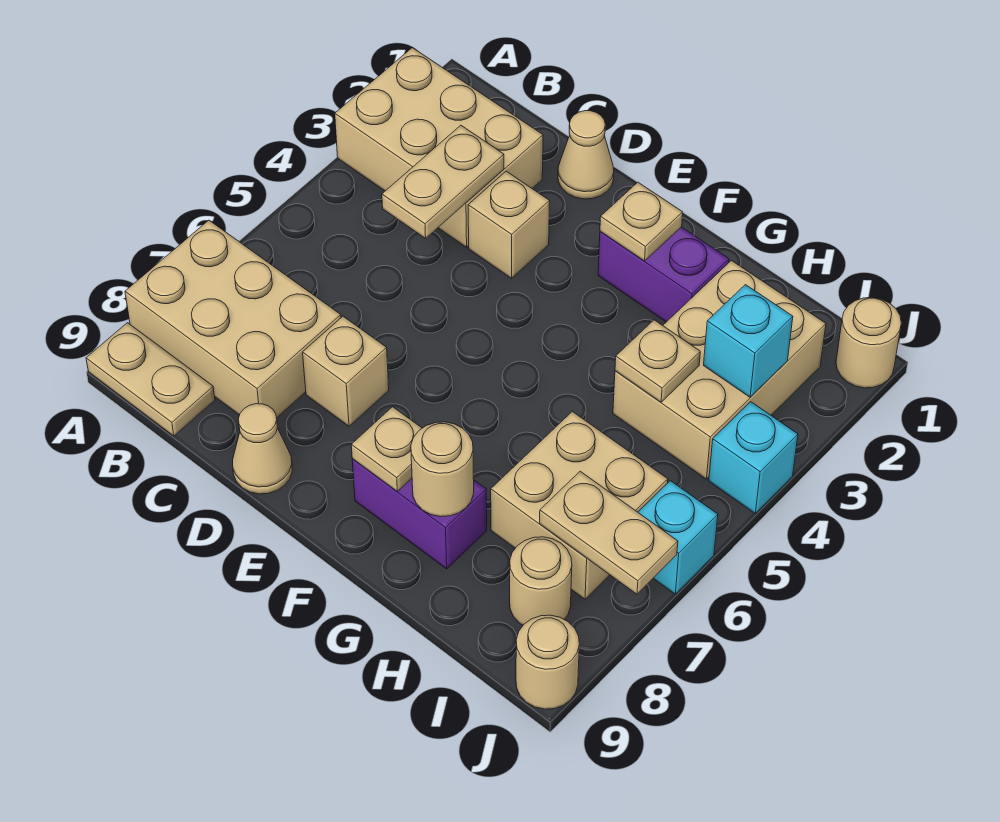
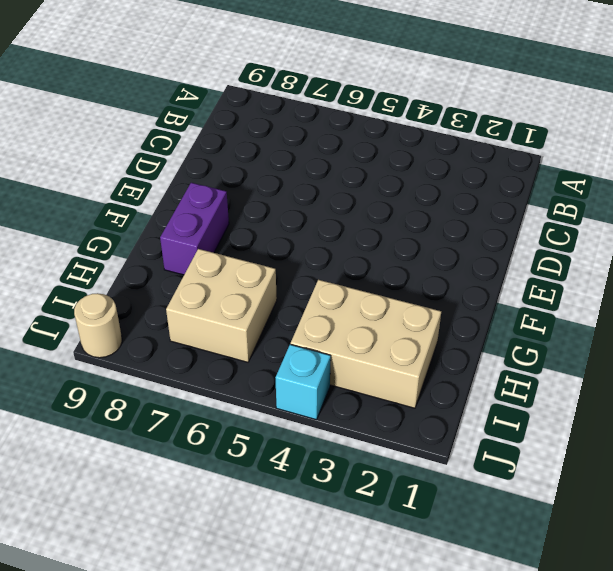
none -> tan 2x3 brick [335,48,543,247]
none -> tan 2x3 brick [125,220,341,418]
none -> tan 1x2 plate [86,323,215,436]

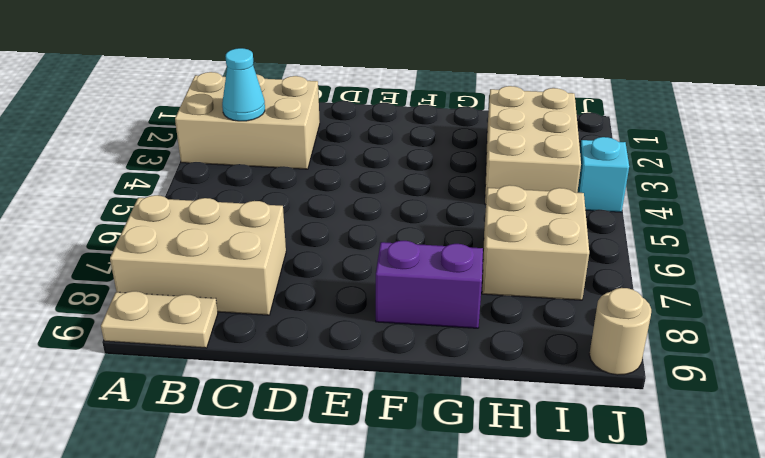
cyan 1x1 cone [222,48,265,121] -> none
none -> tan 1x1 cone [558,111,614,199]
none -> tan 1x1 brick [468,171,550,278]
none -> tan 1x1 brick [303,316,389,426]

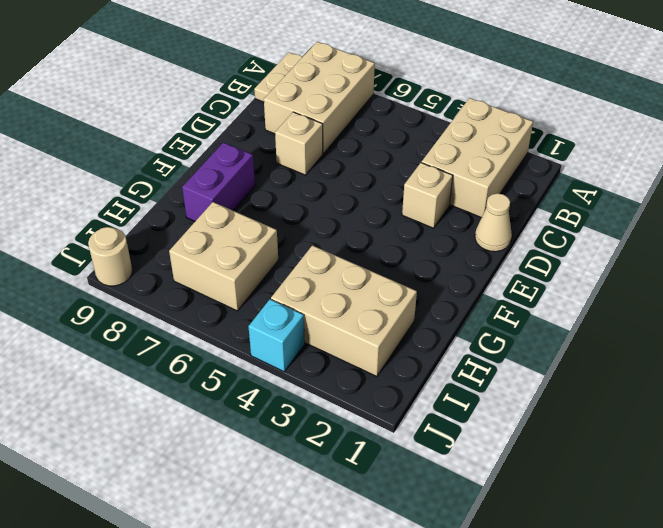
none -> tan 1x1 cone [233,404,292,494]
none -> purple 1x2 brick [598,227,729,322]
none -> tan 1x1 round brick [510,537,572,625]

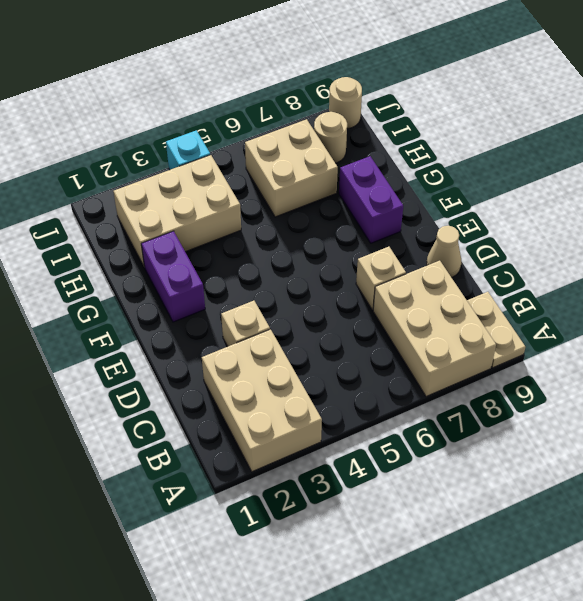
none -> tan 1x1 cone [558,111,614,199]
none -> tan 1x1 round brick [836,298,901,388]
none -> cyan 1x1 brick [638,481,718,594]

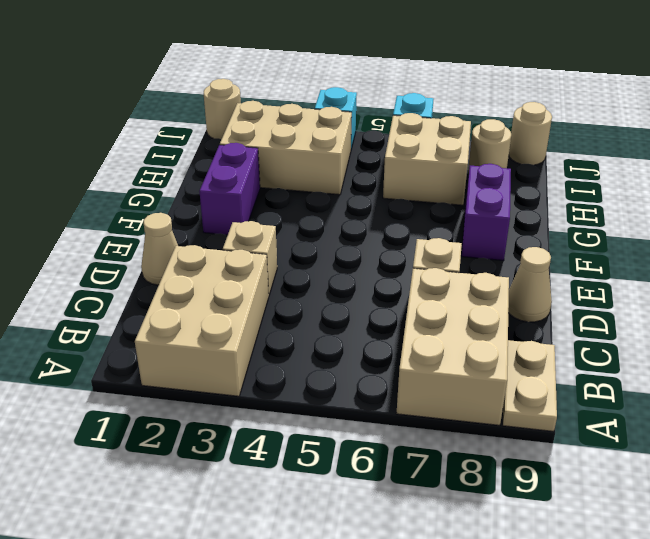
none -> tan 1x2 plate [382,125,504,238]
none -> tan 1x1 plate [600,182,683,261]
none -> tan 1x1 plate [351,407,422,491]

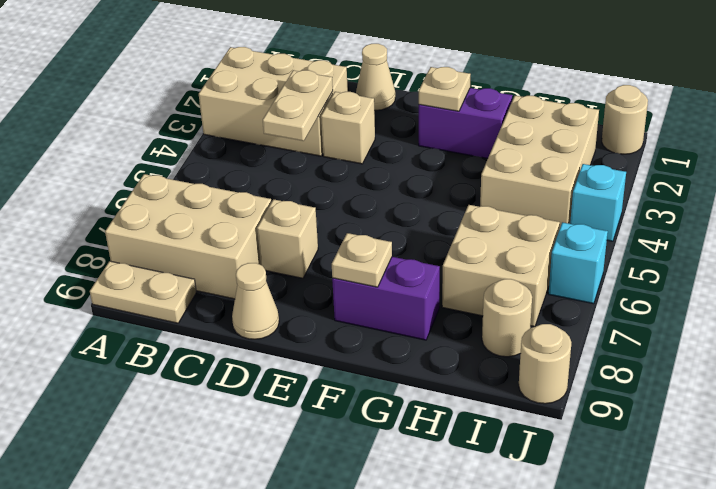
none -> tan 1x1 round brick [411,422,474,517]
none -> tan 1x1 plate [615,320,700,402]
none -> cyan 1x1 brick [704,285,793,397]

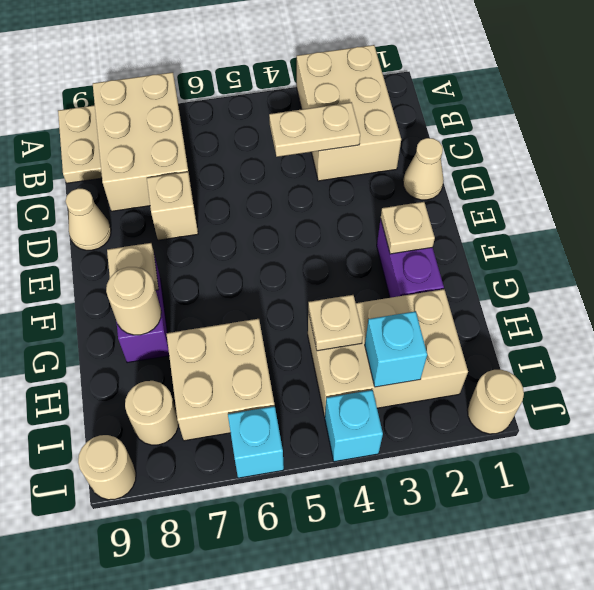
none -> tan 1x1 brick [468,171,550,278]
none -> tan 1x2 plate [540,471,678,594]

